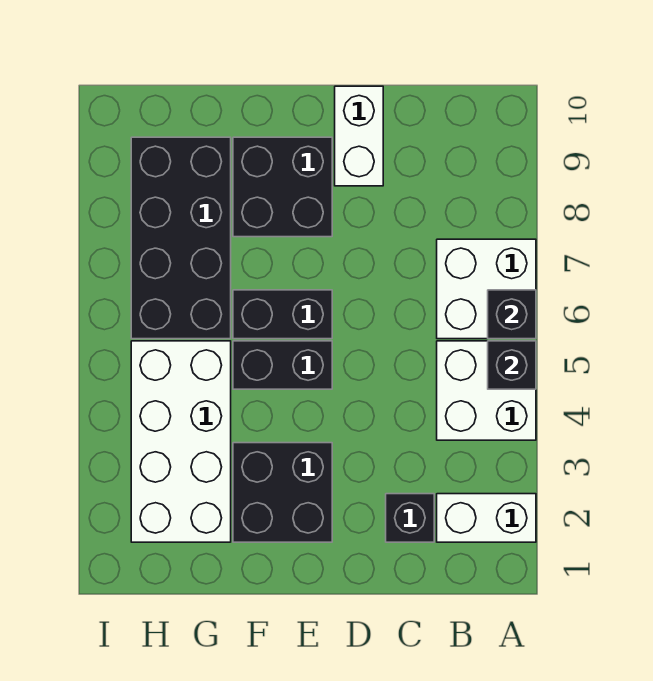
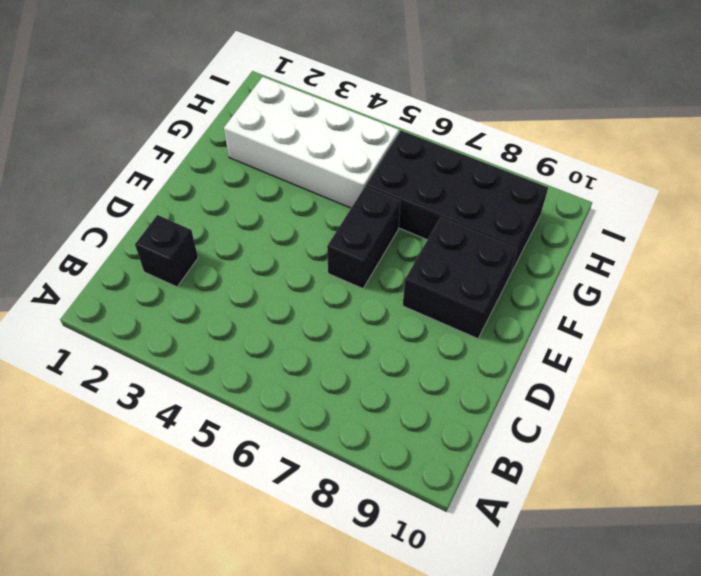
none -> white 1x2 brick [437,494,536,542]
none -> white 2x2 brick [437,341,536,440]
none -> white 2x2 brick [437,239,536,339]

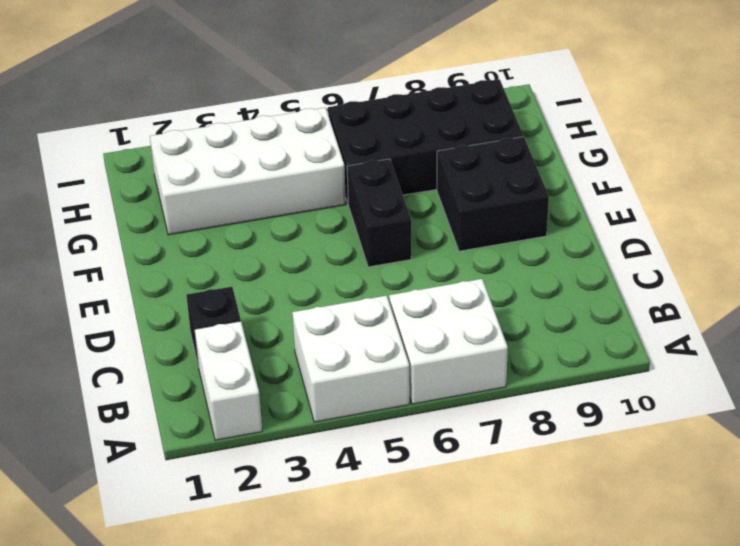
none -> white 1x2 brick [335,86,383,186]
none -> black 2x2 brick [233,443,332,542]
none -> black 1x2 brick [233,341,332,389]

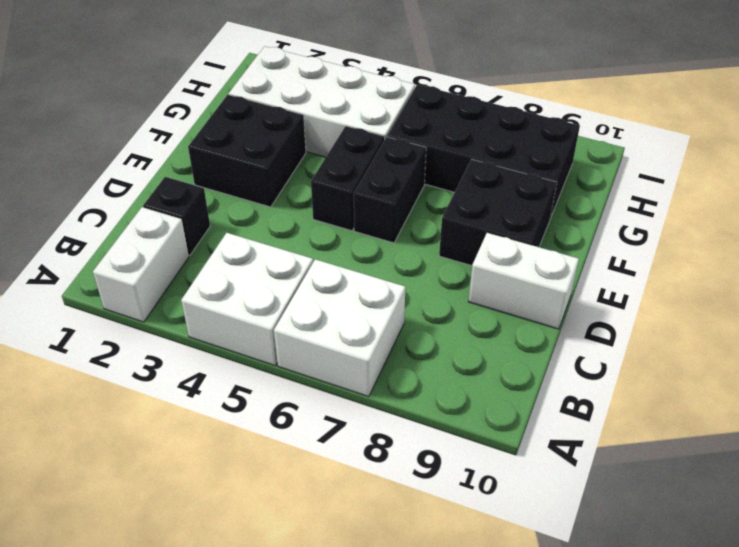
none -> black 1x1 brick [488,341,536,389]
none -> black 1x1 brick [488,290,536,339]

